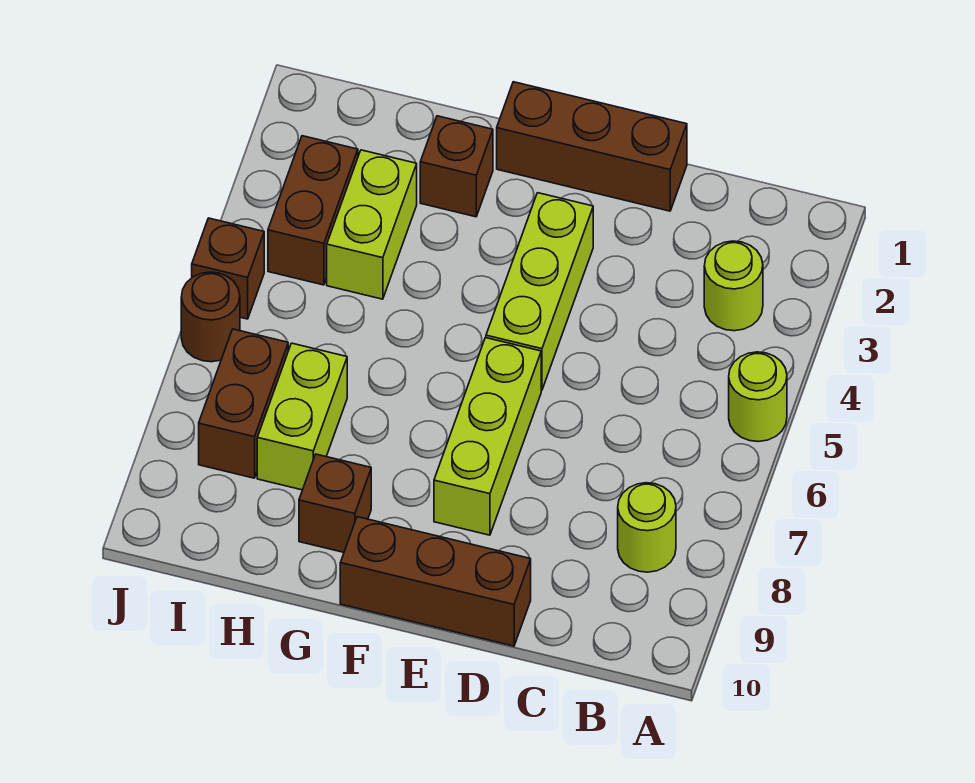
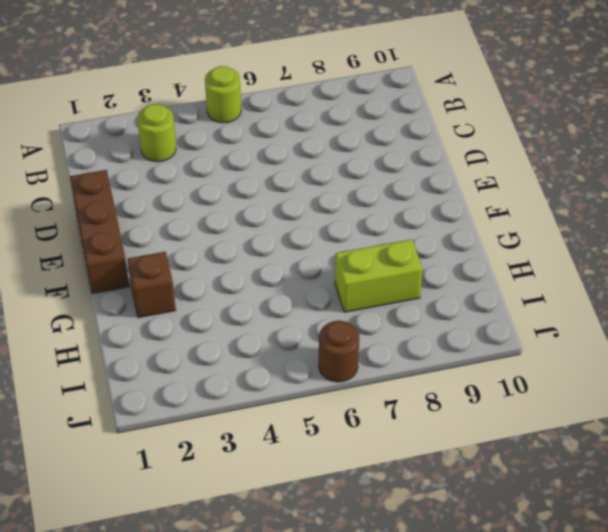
none -> lime 1x1 round brick [618,483,676,572]
none -> brown 1x3 brick [340,517,531,646]
none -> lime 1x3 brick [486,193,593,390]

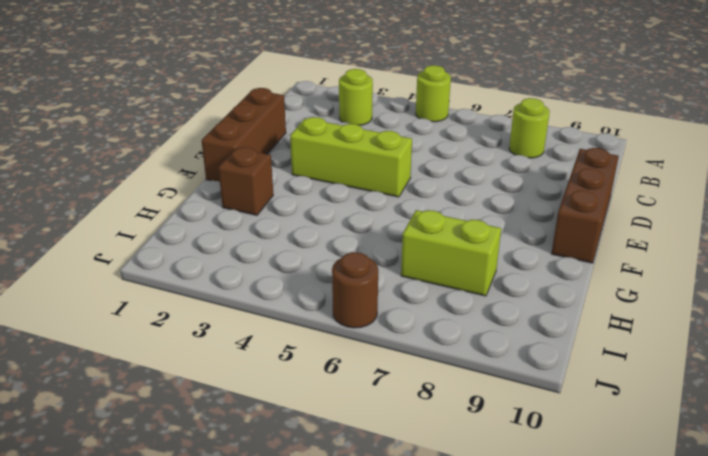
none -> lime 1x3 brick [434,338,541,535]
none -> brown 1x1 brick [299,454,371,552]
none -> lime 1x2 brick [327,150,417,299]

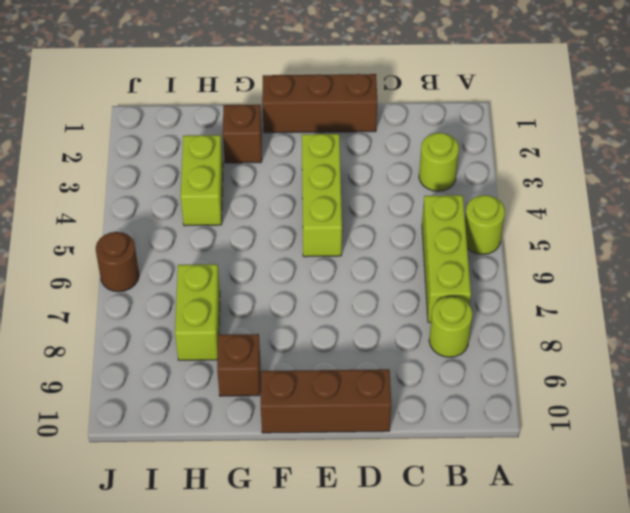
lime 1x3 brick [422,195,471,322] -> lime 1x3 brick moved to [434,338,541,535]
none -> brown 1x2 brick [268,136,358,285]
none -> brown 1x2 brick [199,329,288,478]
none -> brown 1x1 brick [192,218,264,319]

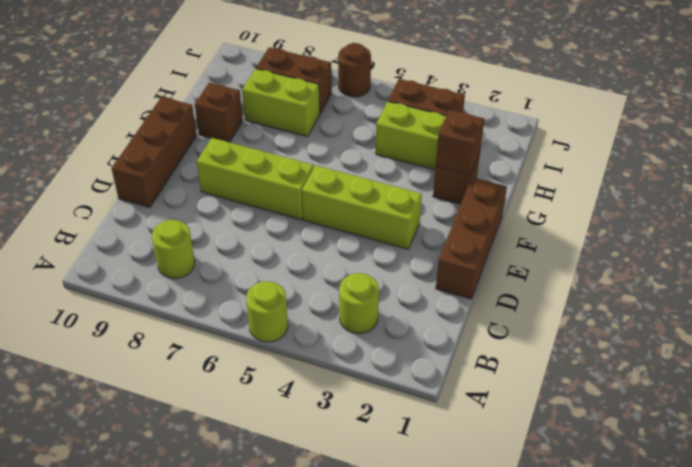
brown 1x1 brick [436,110,484,175] -> brown 1x1 brick moved to [192,218,264,319]

